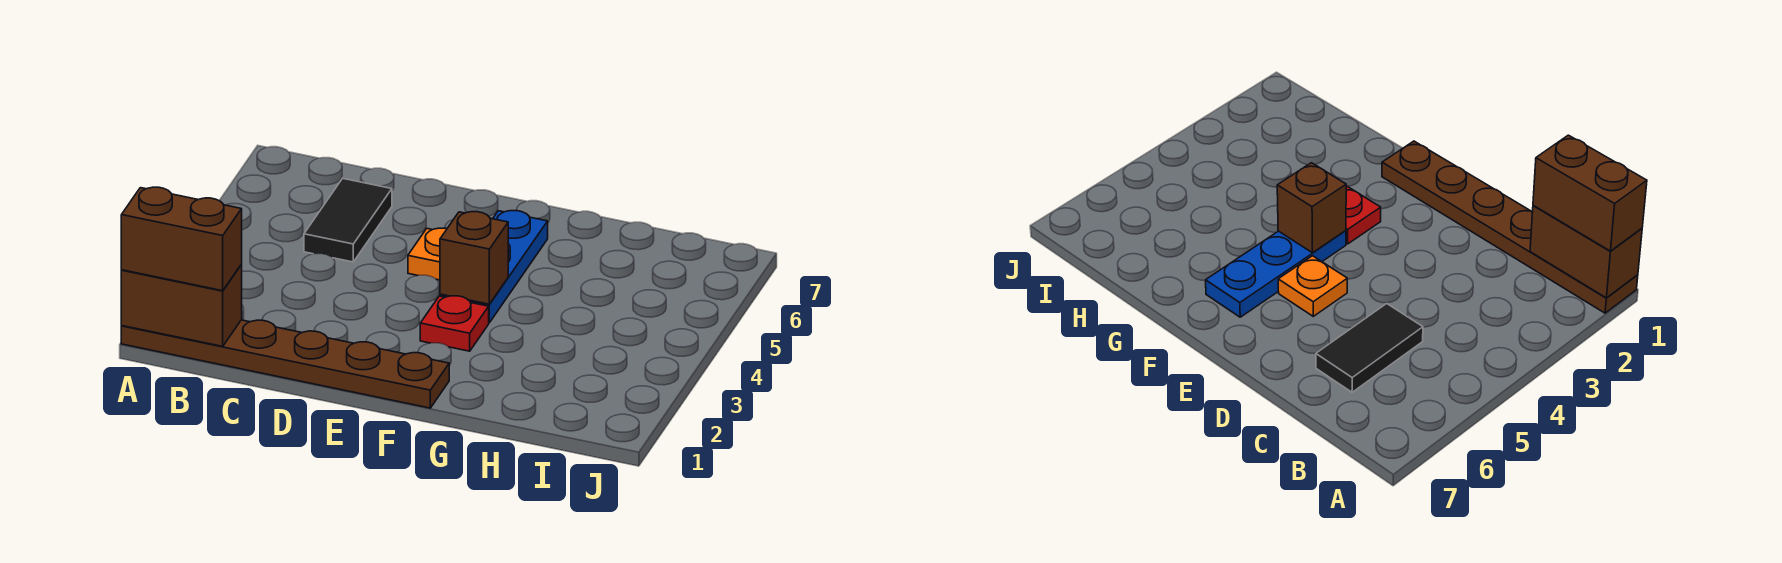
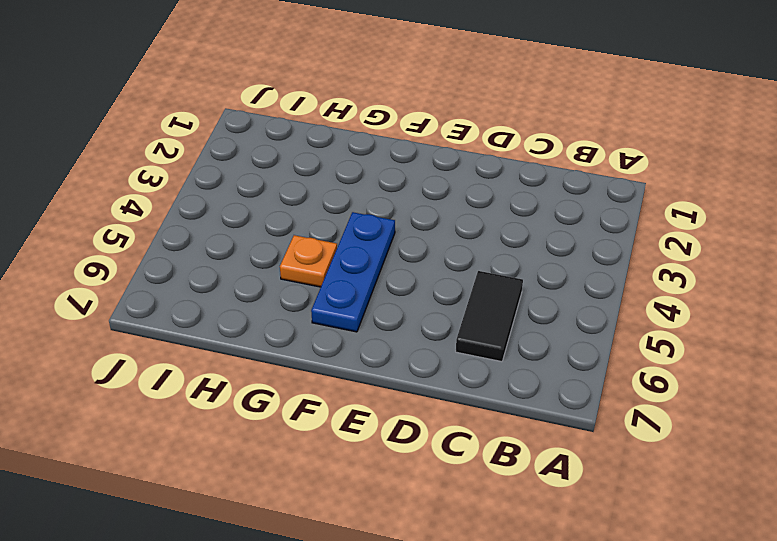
orange 1x1 plate [280,235,337,287] -> orange 1x1 plate moved to [408,228,447,280]
none -> brown 1x6 plate [121,320,449,408]
none -> red 1x1 plate [420,296,489,351]

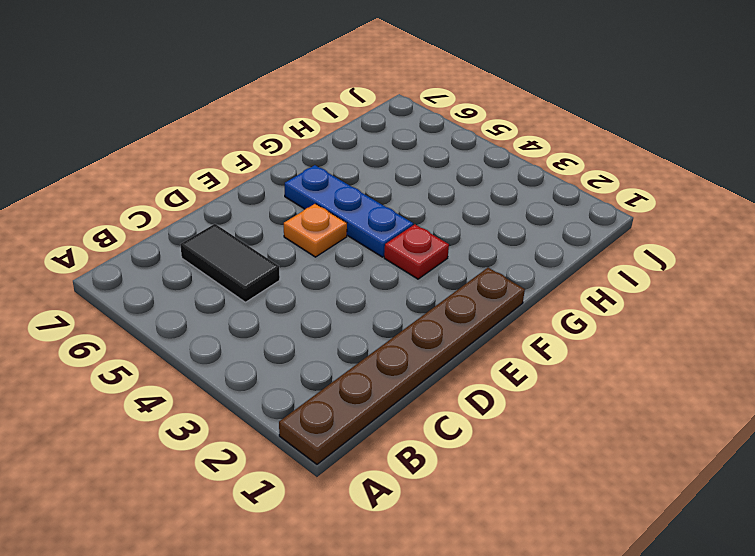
none -> brown 1x2 brick [121,265,242,346]
none -> brown 1x1 brick [440,212,508,304]

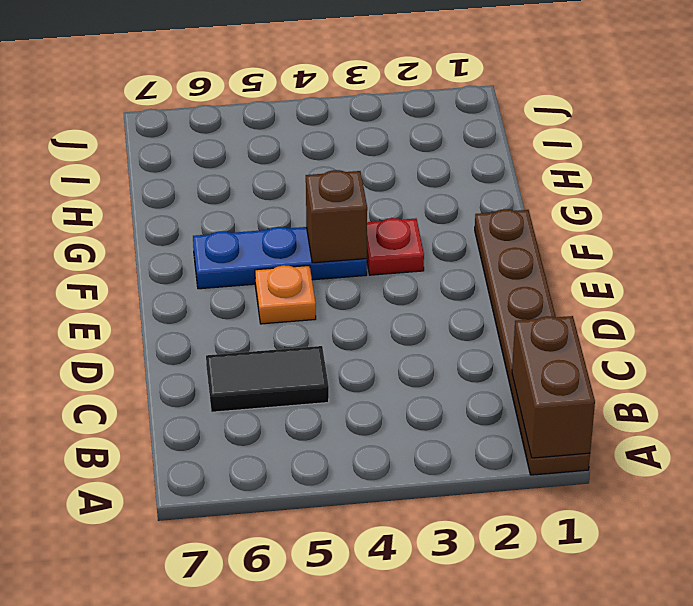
none -> brown 1x2 brick [121,187,242,291]

